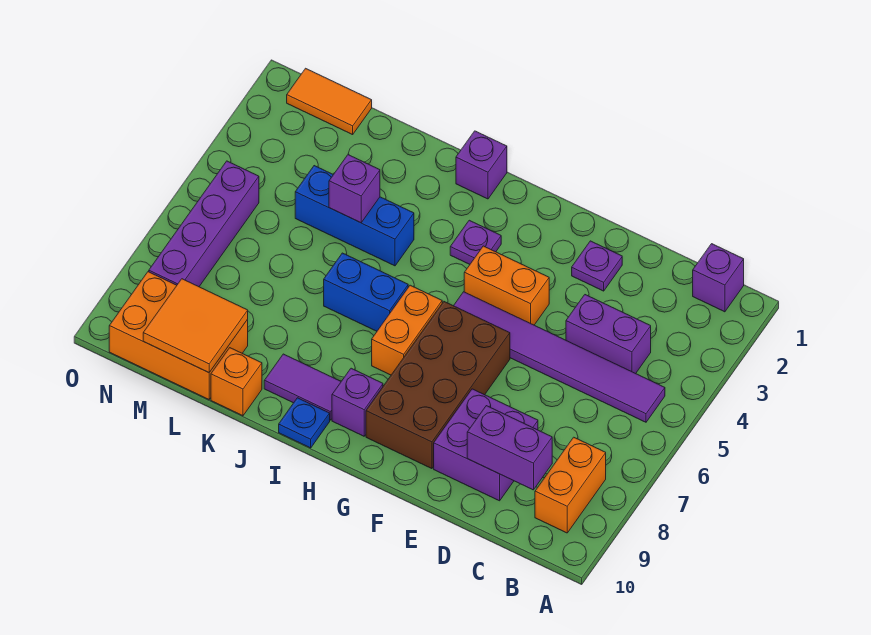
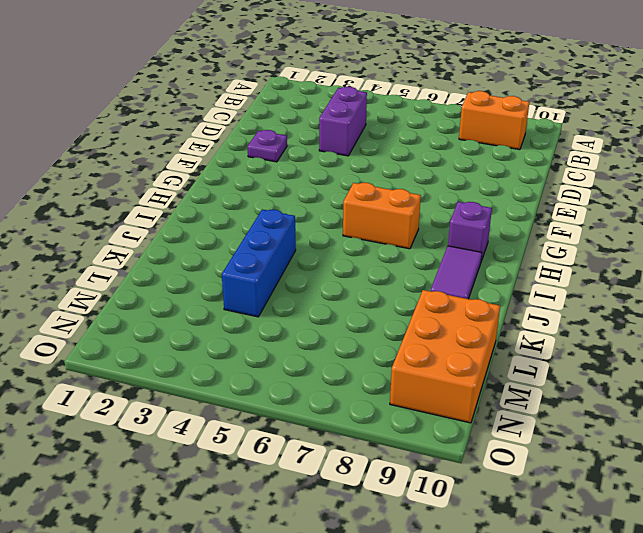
none -> purple 1x1 brick [693,244,744,312]
none -> purple 1x6 tile [454,292,665,422]
none -> purple 2x2 brick [434,389,538,501]

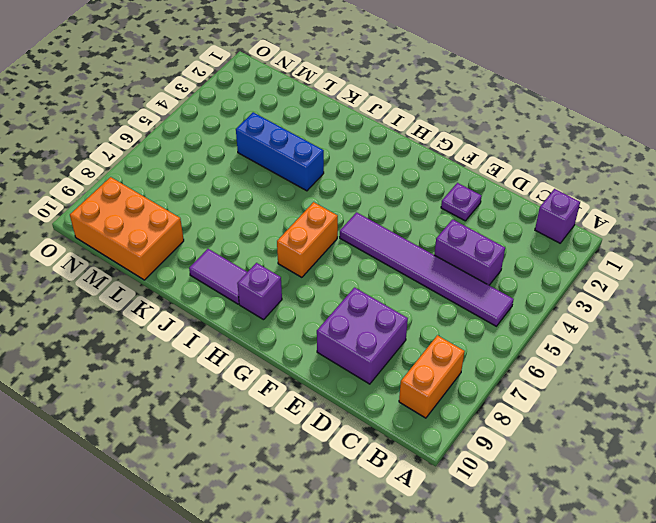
none -> orange 1x2 brick [464,246,549,325]
none -> brown 2x4 brick [366,302,510,469]
none -> purple 1x1 plate [450,220,501,264]

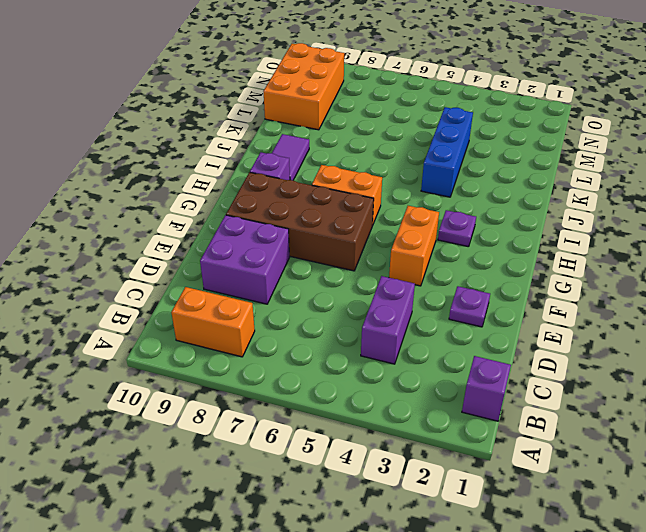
none -> purple 1x6 tile [454,292,665,422]
none -> purple 1x1 brick [456,131,507,199]
none -> blue 1x2 brick [324,253,408,331]

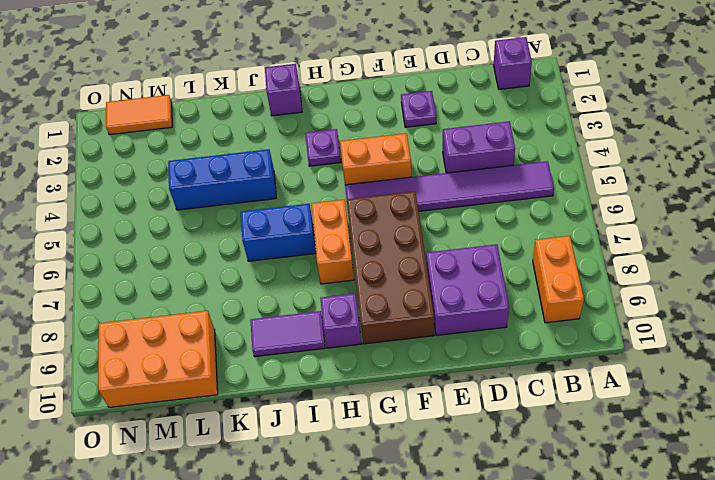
none -> blue 1x1 plate [279,398,330,448]
none -> orange 1x1 brick [211,348,262,416]
none -> purple 1x4 brick [149,161,259,287]

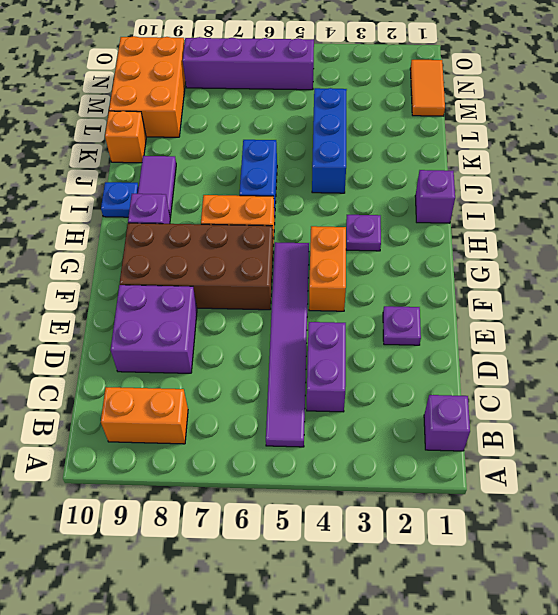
none -> purple 1x2 brick [467,406,552,490]
none -> purple 1x1 brick [329,155,380,223]
none -> orange 2x2 tile [143,279,248,373]

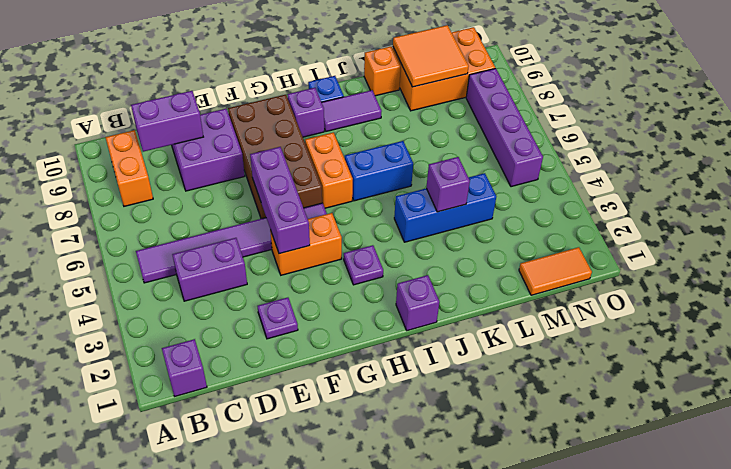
purple 1x3 brick [250,147,310,254] -> none

